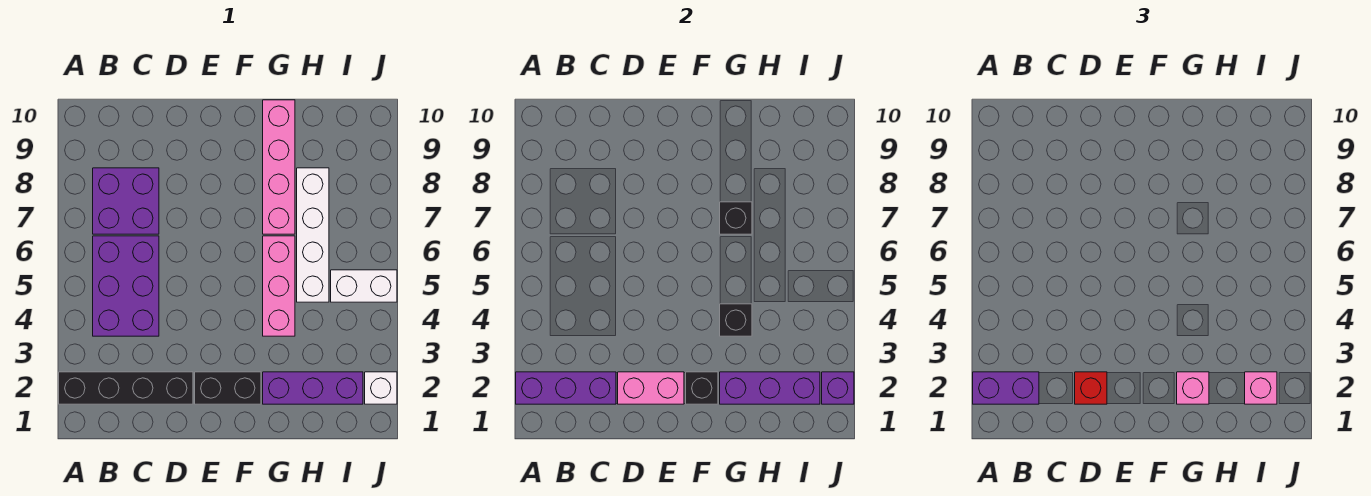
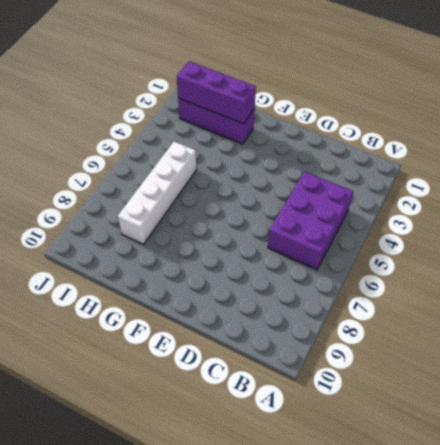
none -> black 1x4 brick [59,372,193,404]
none -> purple 2x2 brick [93,168,159,234]
none -> black 1x2 brick [195,372,261,404]

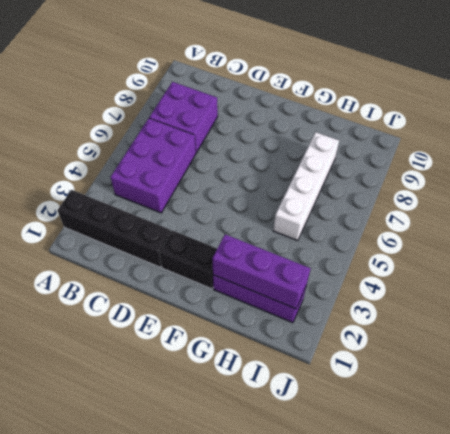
none -> pink 1x3 brick [263,236,295,336]
none -> pink 1x4 brick [263,100,295,234]
none -> white 1x2 brick [331,270,397,302]

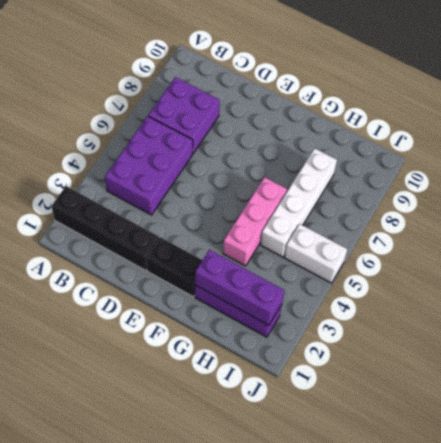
none -> pink 1x4 brick [263,100,295,234]
none -> white 1x1 brick [365,372,397,404]
none -> purple 1x3 brick [516,372,616,404]

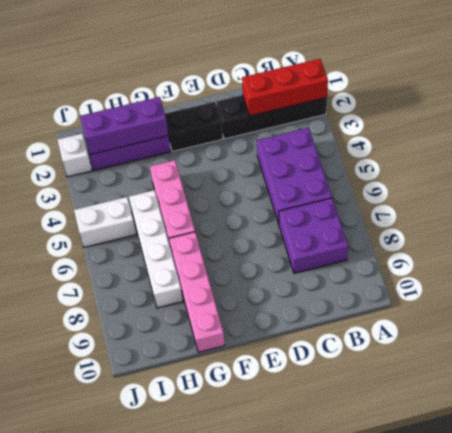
red 1x3 brick [242,59,328,116] -> purple 1x3 brick [516,372,616,404]
none -> pink 1x2 brick [618,372,684,404]
none -> black 1x1 brick [686,372,718,404]
none -> black 1x1 brick [720,304,752,336]

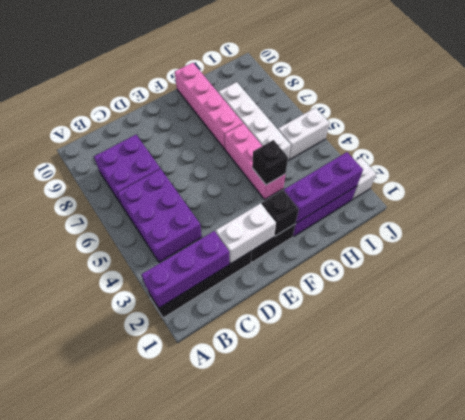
white 1x2 brick [216,203,276,263] -> pink 1x2 brick [618,372,684,404]
none -> black 1x1 brick [720,202,752,234]
none -> purple 1x1 brick [822,372,854,404]
none -> purple 1x2 brick [973,372,1039,404]

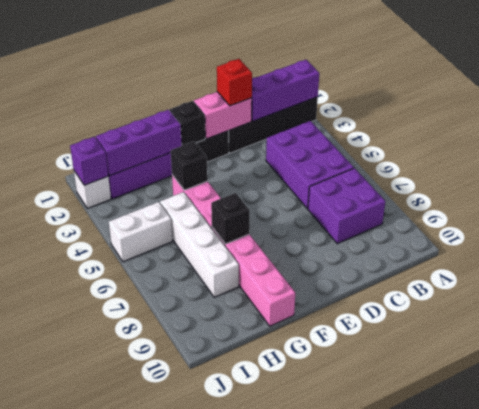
none -> purple 1x2 brick [973,372,1039,404]
none -> pink 1x1 brick [1177,372,1209,404]
none -> pink 1x1 brick [1245,372,1277,404]

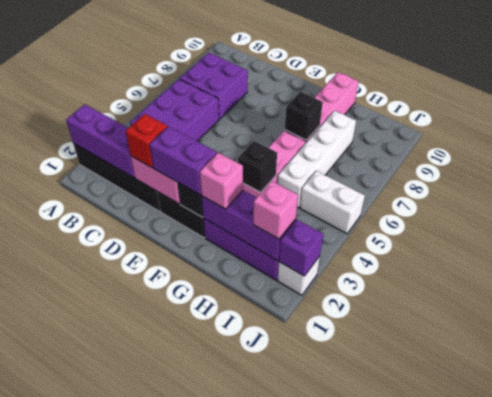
purple 1x2 brick [149,126,217,195] -> purple 1x2 brick moved to [973,372,1039,404]

